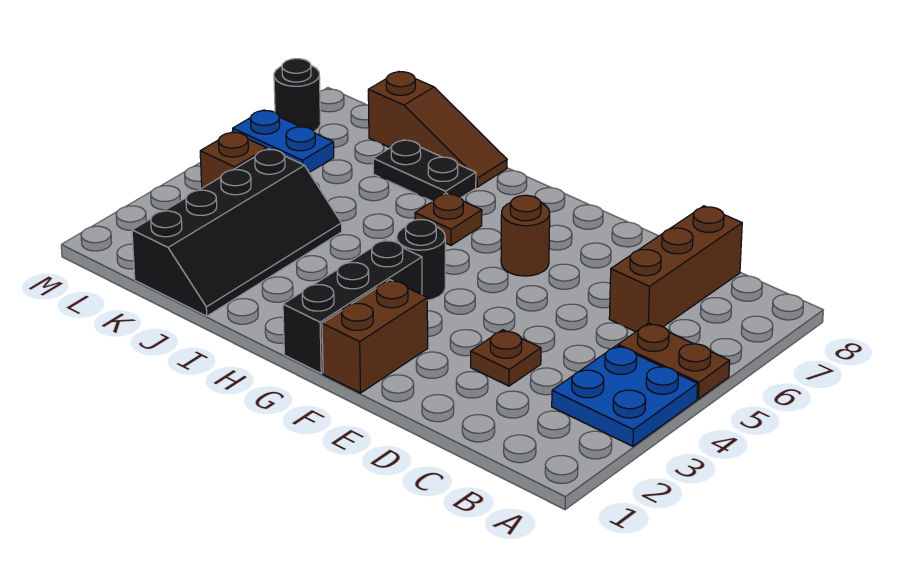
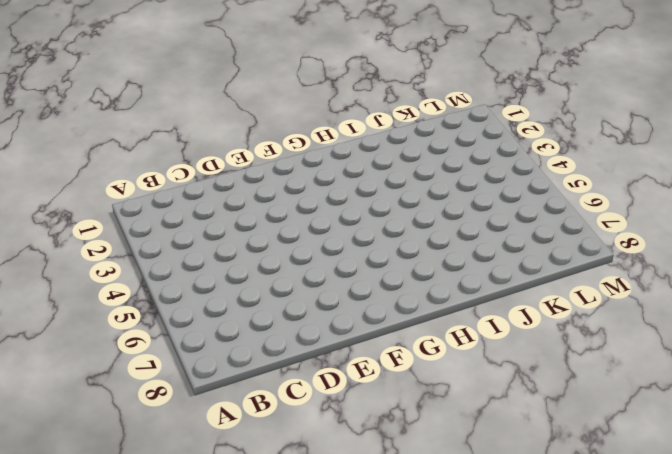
none -> blue 2x2 plate [552,345,698,446]
none -> brown 1x2 plate [618,323,730,399]
none -> brown 1x3 brick [609,206,742,332]

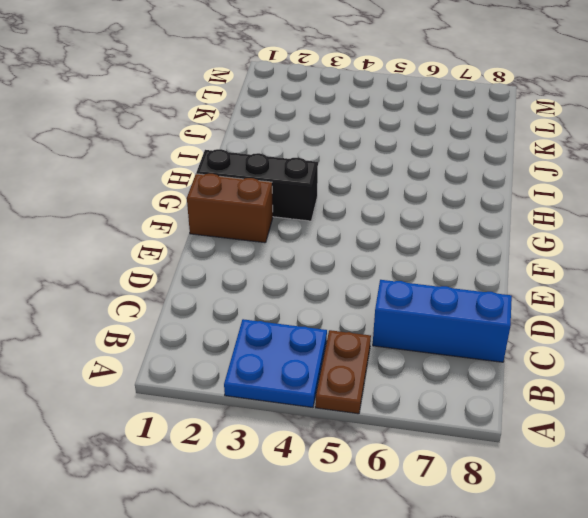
blue 1x3 brick [373,280,512,362] -> brown 1x3 brick [609,206,742,332]
none -> brown 1x1 plate [471,330,541,386]
none -> brown 1x1 round brick [501,195,550,276]
none -> black 1x1 round brick [397,220,445,300]

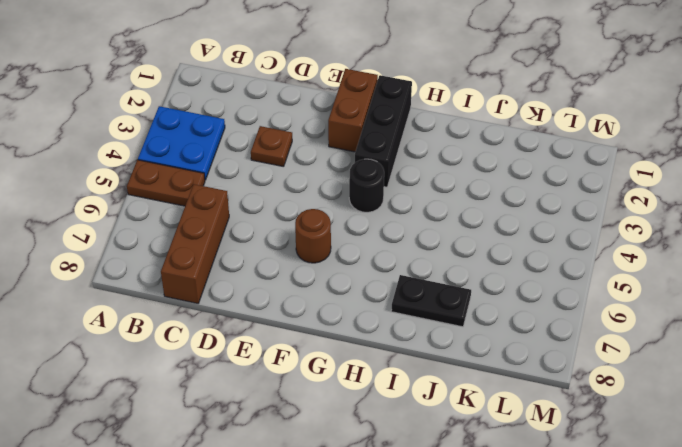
none -> brown 1x1 plate [415,193,482,245]
none -> brown 1x3 slope [368,72,507,187]
none -> black 2x4 slope [132,149,342,316]

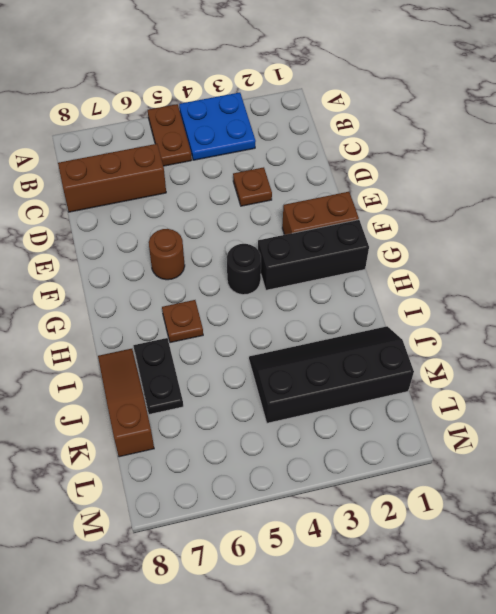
none -> brown 1x1 brick [200,132,267,188]
none -> blue 1x2 plate [233,110,334,172]
none -> black 1x1 round brick [274,59,321,131]

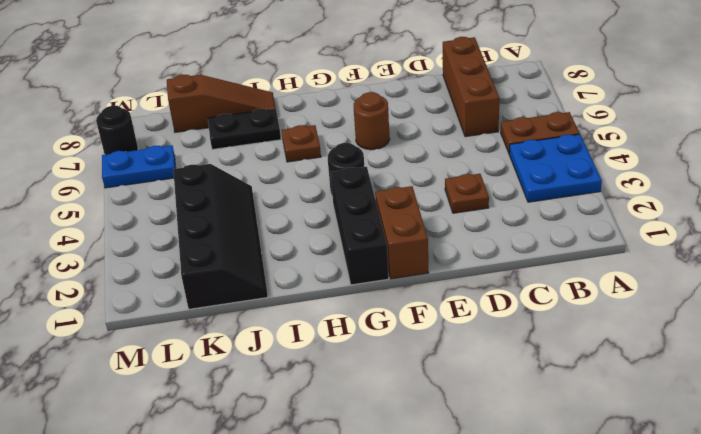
none -> brown 1x1 brick [200,132,267,188]

